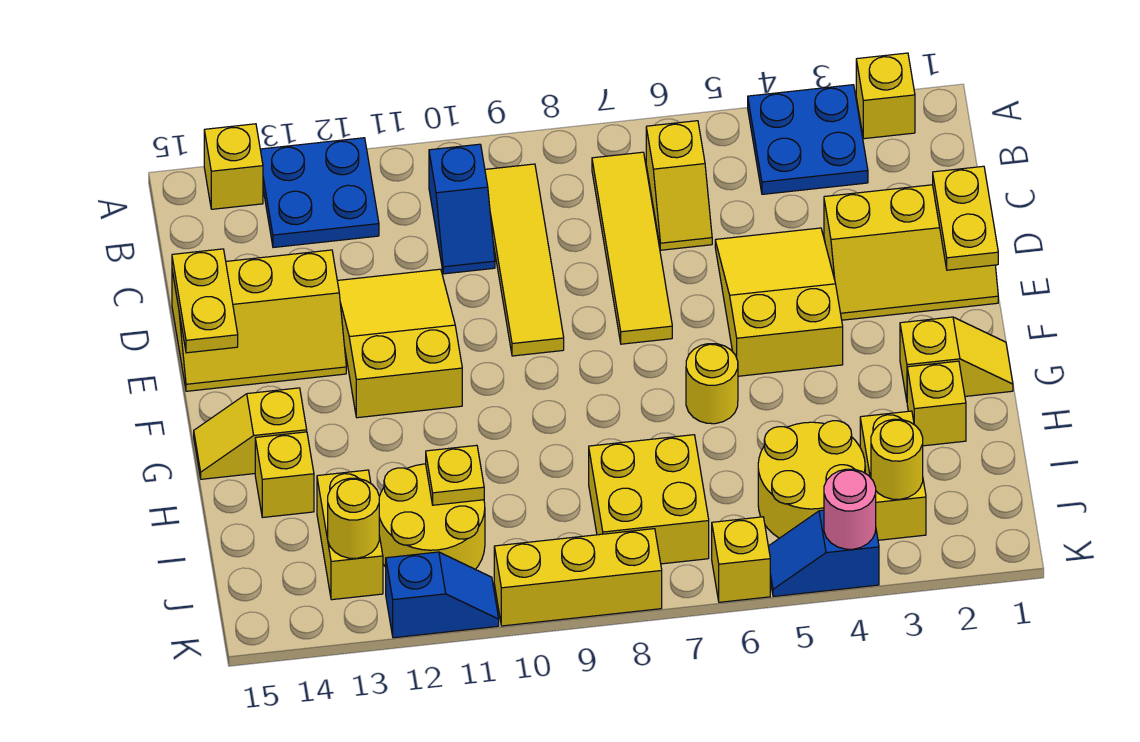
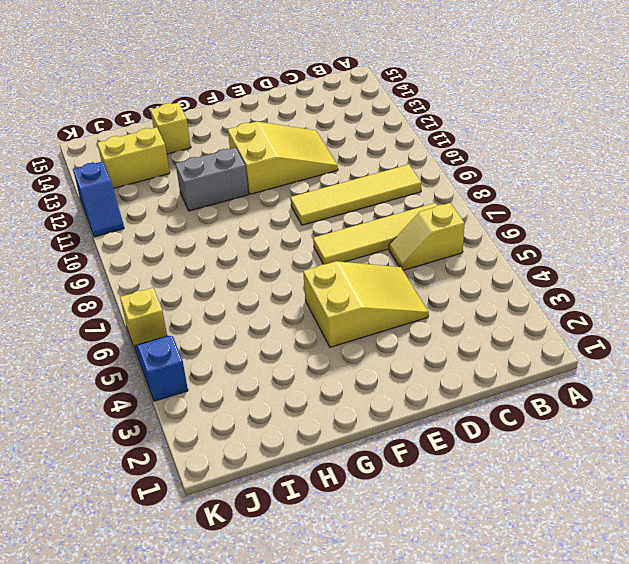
grey 1x2 brick [176,148,248,211] -> none
none -> yellow 1x1 brick [856,53,915,139]
none -> blue 2x2 plate [748,85,868,194]
none -> blue 2x2 plate [260,138,379,248]
none -> yellow 1x1 brick [204,124,263,209]

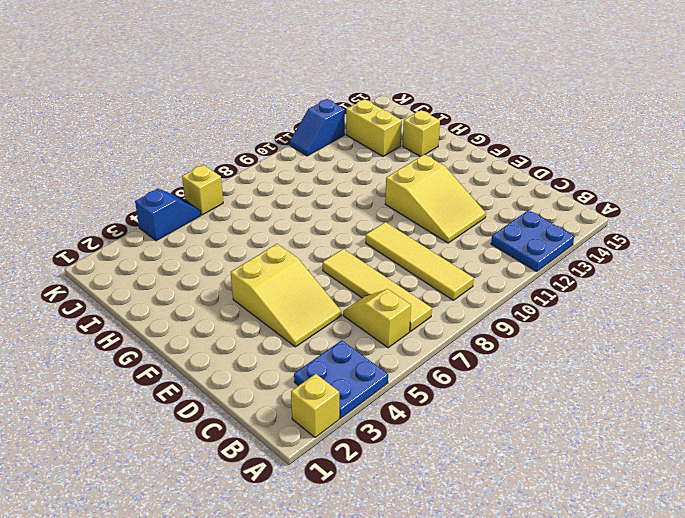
none -> yellow 1x1 brick [204,124,263,209]
none -> blue 1x2 slope [429,144,495,274]
none -> yellow 2x3 slope [824,185,998,320]
none -> yellow 2x3 slope [172,250,346,391]

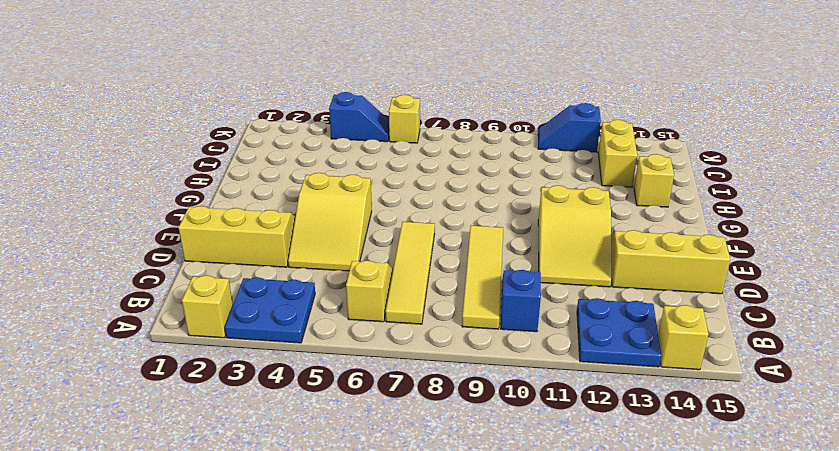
none -> yellow 1x2 slope [900,317,1013,400]
none -> yellow 1x1 round brick [686,344,738,424]
none -> yellow 1x2 slope [194,388,307,479]
none -> yellow 1x1 brick [907,361,966,446]

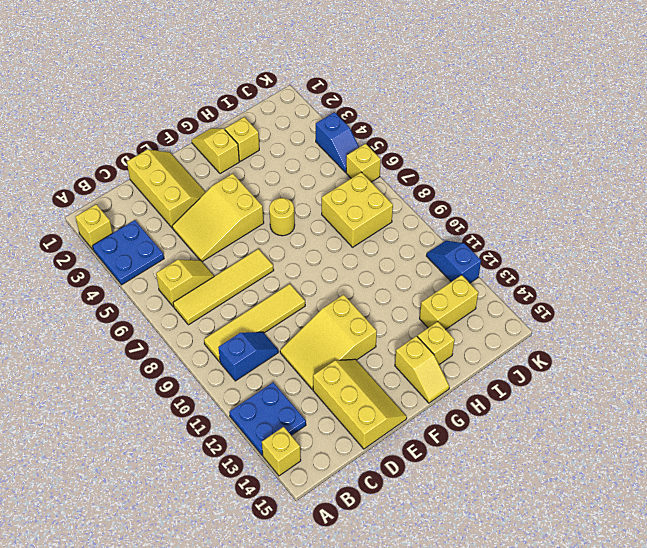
none -> yellow 1x2 brick [860,411,926,540]
none -> yellow 2x2 round brick [758,421,865,538]
none -> yellow 2x2 round brick [379,464,485,569]
none -> yellow 1x3 brick [494,529,662,626]

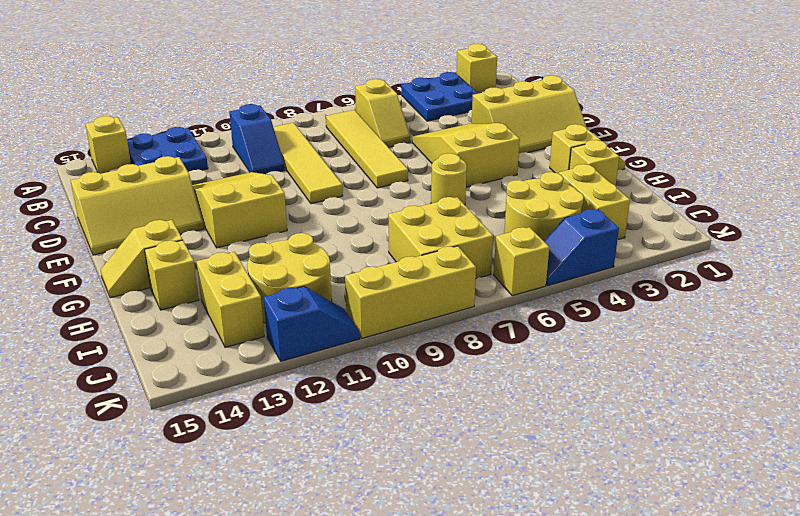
none -> yellow 1x2 plate [933,166,998,270]
none -> yellow 1x2 plate [172,249,238,353]
none -> yellow 1x1 plate [426,445,484,505]
none -> yellow 1x1 round brick [871,419,923,499]

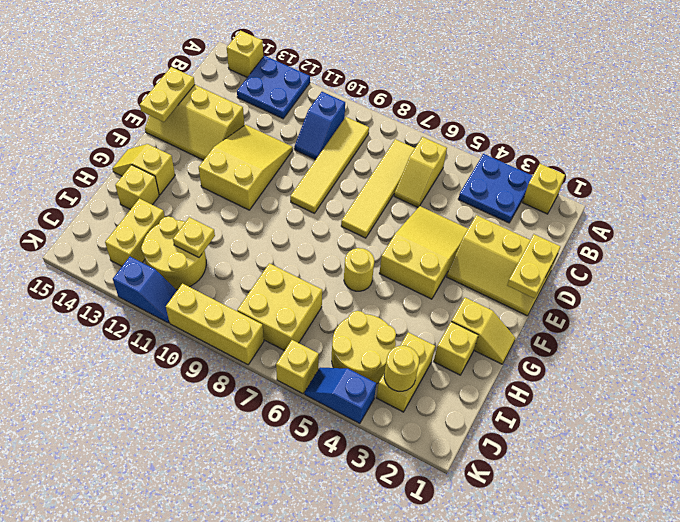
none -> yellow 1x1 round brick [328,478,379,558]
none -> pink 1x1 round brick [824,469,876,549]

